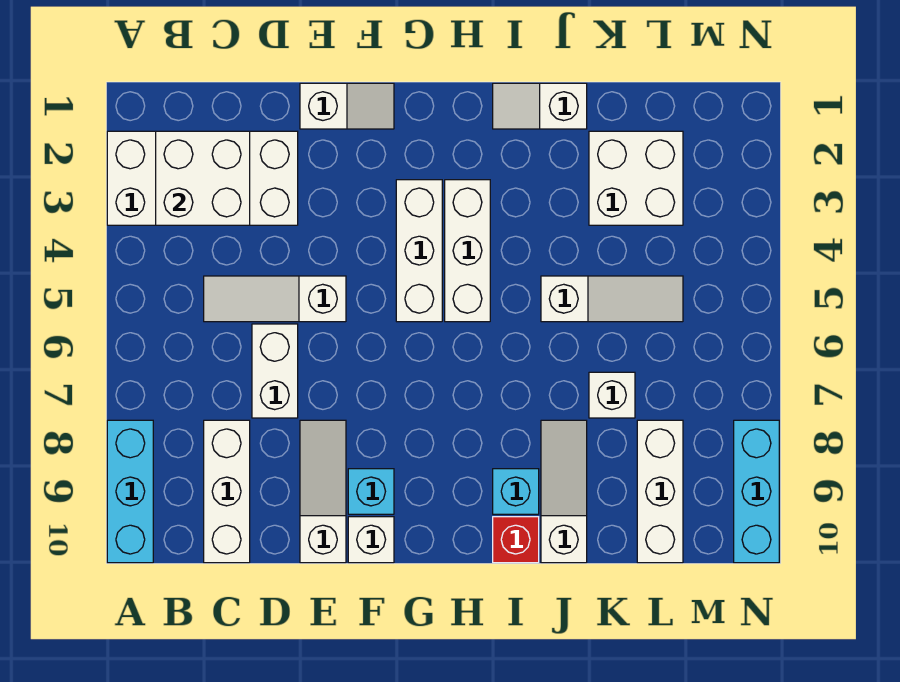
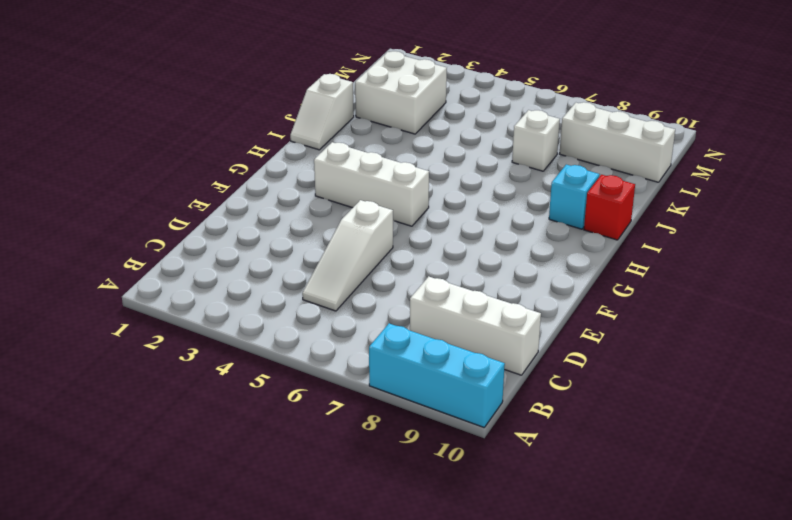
none -> white 2x4 brick [107,131,298,225]
none -> white 1x2 brick [252,324,298,418]
none -> white 1x2 slope [300,83,394,129]

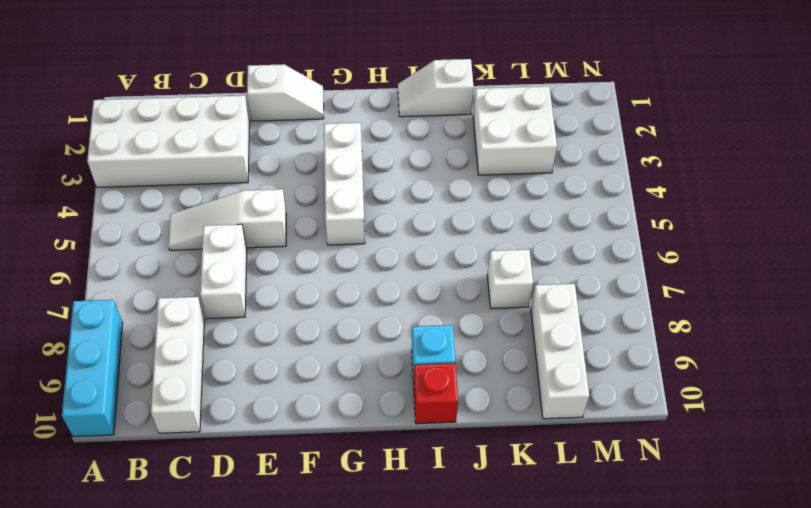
none -> white 1x3 slope [300,420,346,563]
none -> cyan 1x1 brick [348,469,394,514]
none -> white 1x1 brick [348,517,394,563]

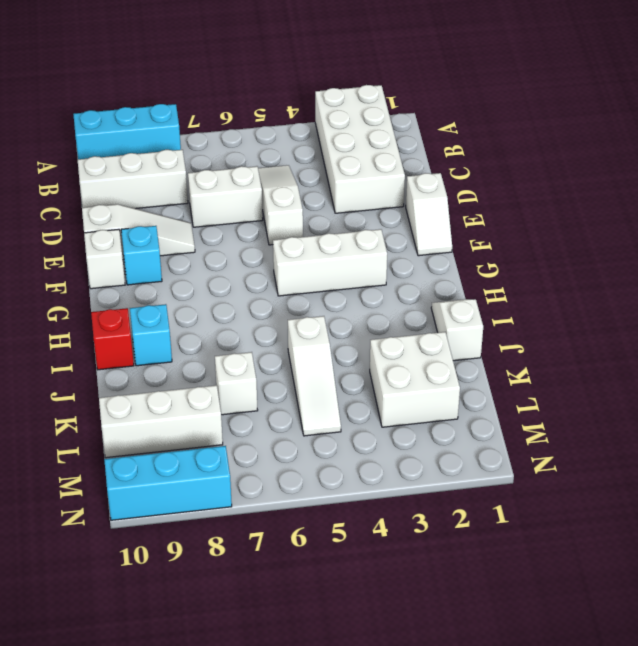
none -> white 1x3 brick [445,180,490,322]
none -> white 1x3 slope [541,420,587,563]
none -> white 2x2 brick [156,131,250,225]

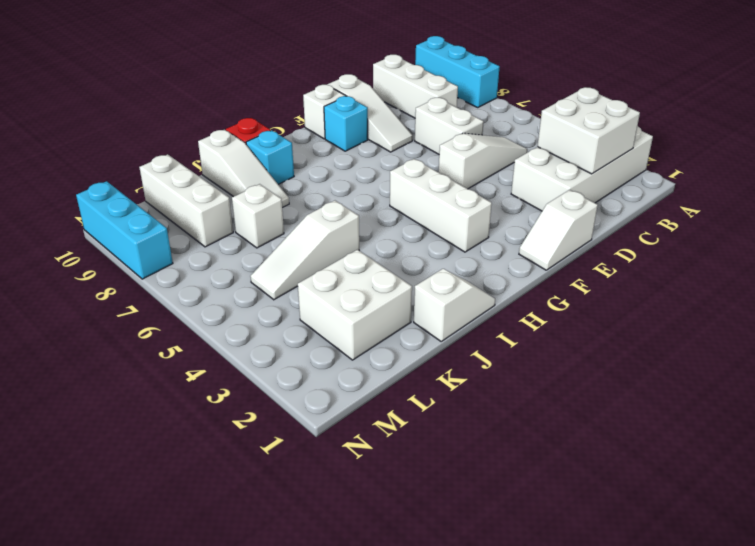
none -> white 1x3 brick [445,180,490,322]

